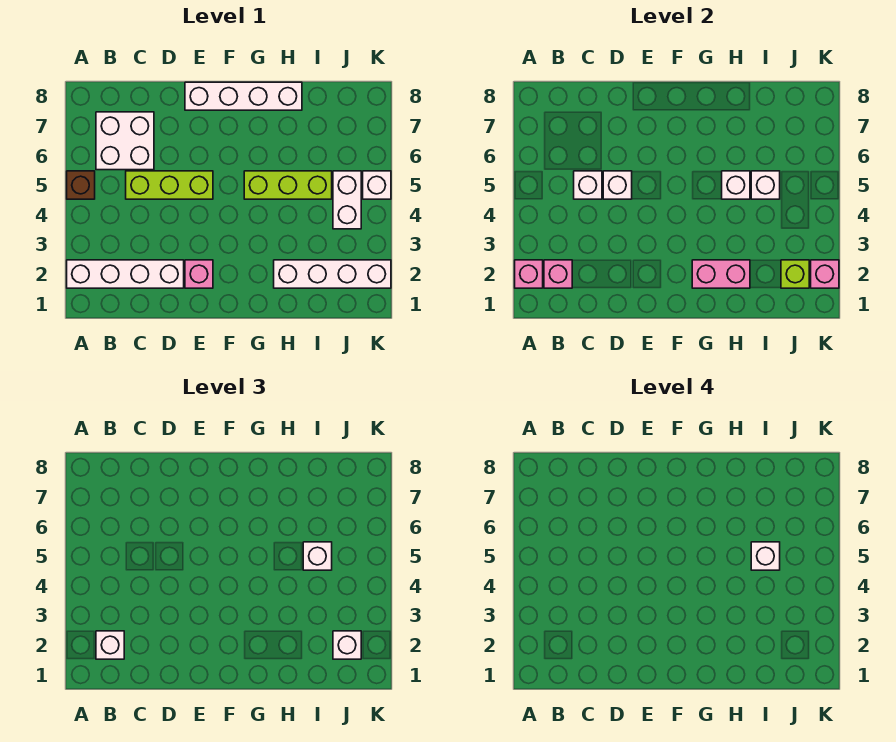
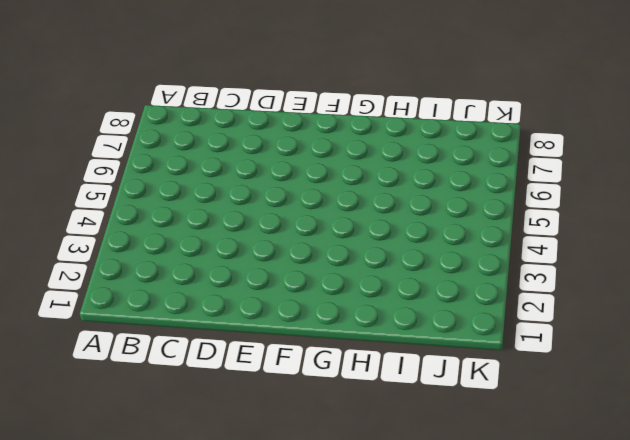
none -> white 1x4 brick [67,260,184,288]
none -> brown 1x1 brick [67,171,95,199]
none -> white 2x2 brick [96,112,154,170]

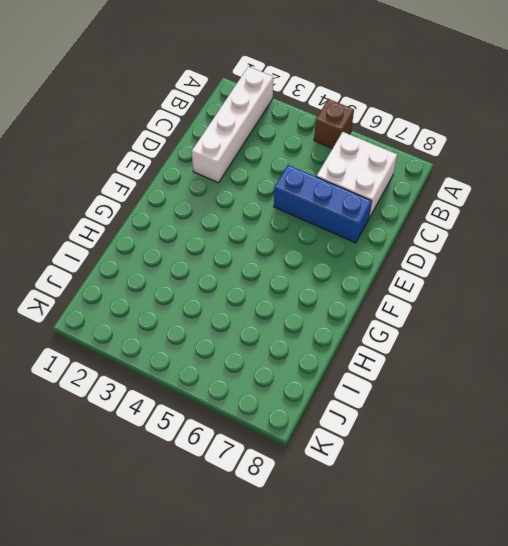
blue 1x3 brick [274,165,372,243] -> lime 1x3 brick [126,171,213,199]
none -> pink 1x1 brick [185,260,213,288]
none -> white 1x4 brick [185,82,302,110]
none -> lime 1x3 brick [244,171,332,199]

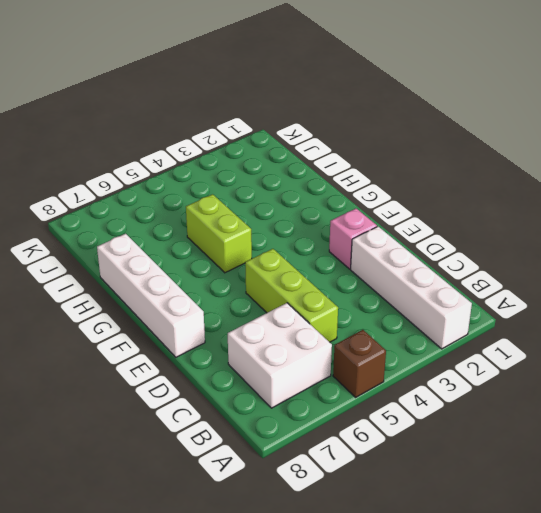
lime 1x2 brick [186,194,252,273] -> lime 1x3 brick [244,171,332,199]
none -> white 1x4 brick [274,260,391,288]
none -> white 1x2 brick [333,171,361,229]
none -> white 1x1 brick [363,171,391,199]

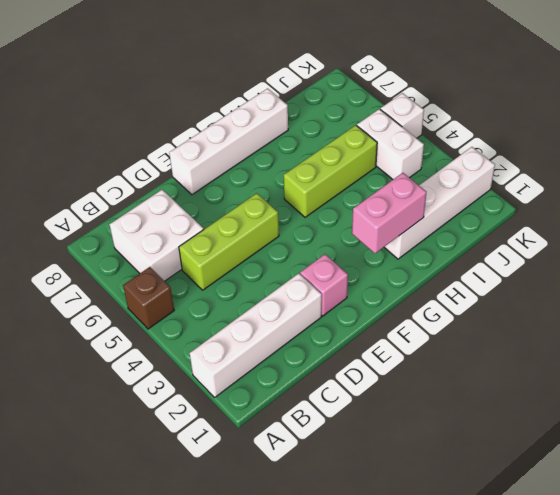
none -> pink 1x1 brick [515,260,543,288]
none -> pink 1x1 brick [544,260,572,288]
none -> white 1x1 brick [574,171,602,199]

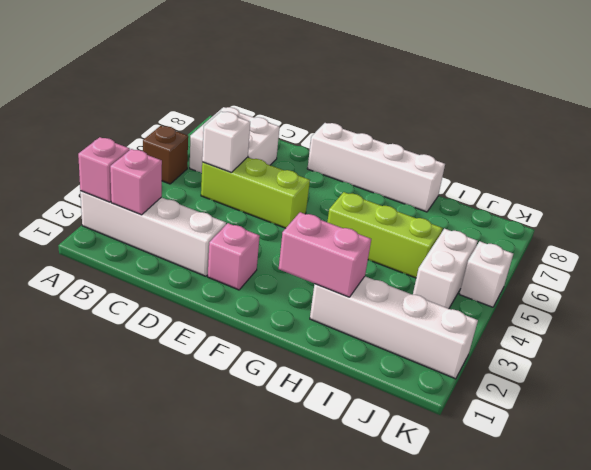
none -> white 1x1 brick [603,171,632,199]
none -> white 1x1 brick [722,171,750,199]
none -> white 1x1 brick [751,171,780,199]

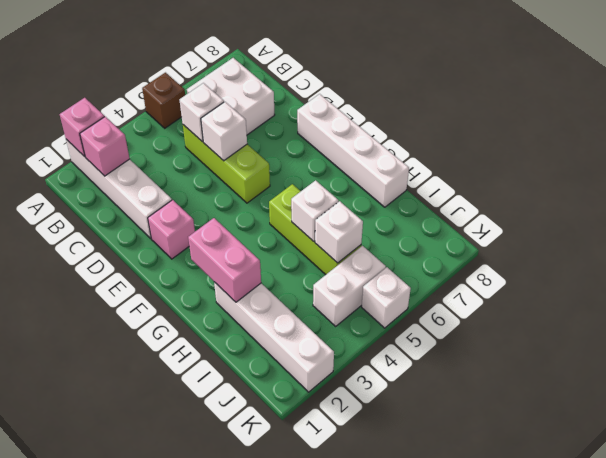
none -> lime 1x1 brick [781,260,809,288]
none -> pink 1x1 brick [811,260,839,288]
none -> white 1x1 brick [96,631,124,659]

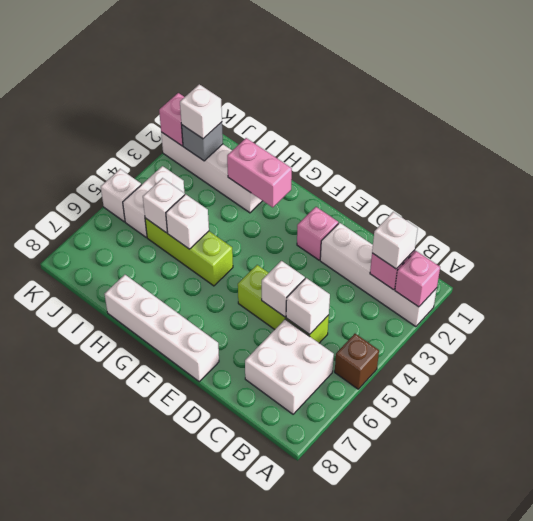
grey 1x1 brick [182,122,223,161] -> lime 1x1 brick [781,260,809,288]
none -> white 1x1 brick [303,542,332,570]
none -> white 1x1 brick [751,542,780,570]

